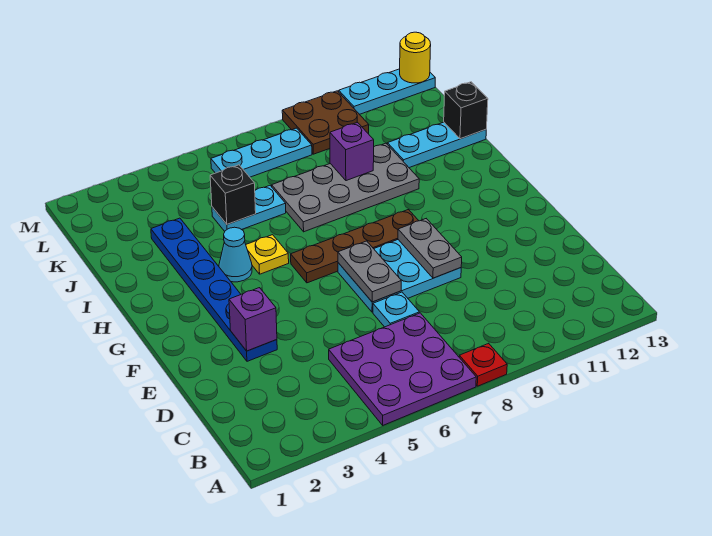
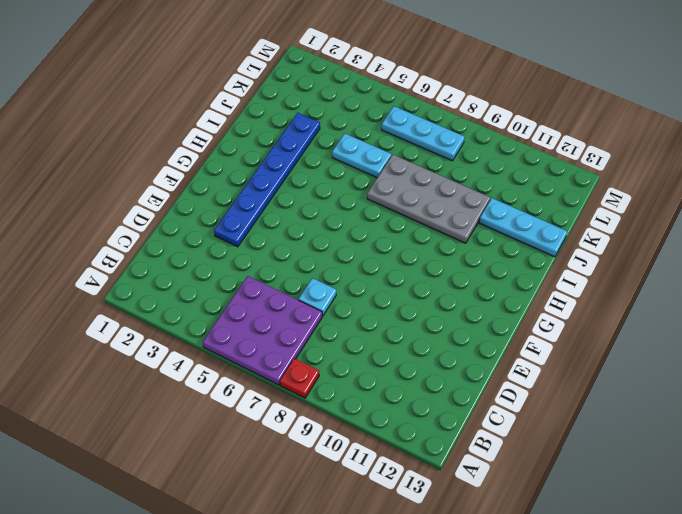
none -> cyan 2x3 plate [338,240,461,312]
none -> brown 1x4 plate [291,210,419,283]
none -> cyan 1x1 cone [219,227,252,282]

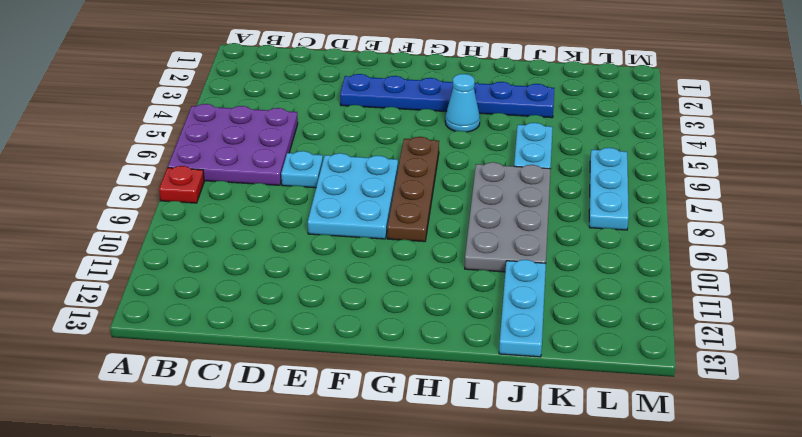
none -> yellow 1x1 plate [246,235,289,274]
none -> brown 2x2 plate [282,91,369,154]
none -> cyan 1x3 plate [339,69,435,114]

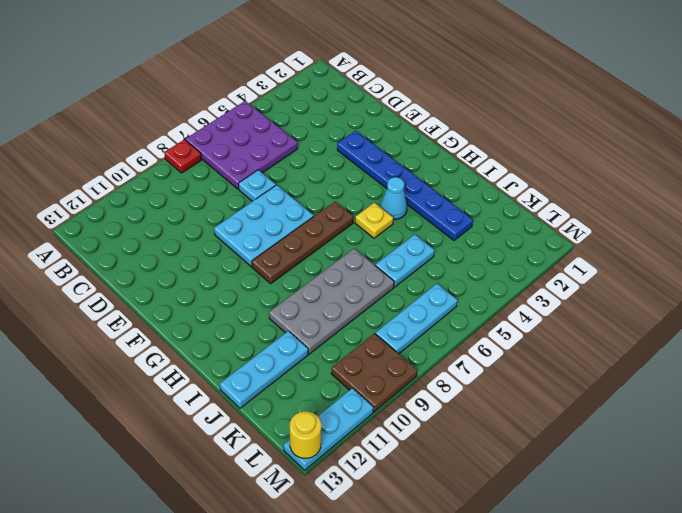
none -> purple 1x1 brick [229,288,277,351]
none -> grey 1x2 plate [338,241,401,302]
none -> grey 1x2 plate [398,219,462,278]

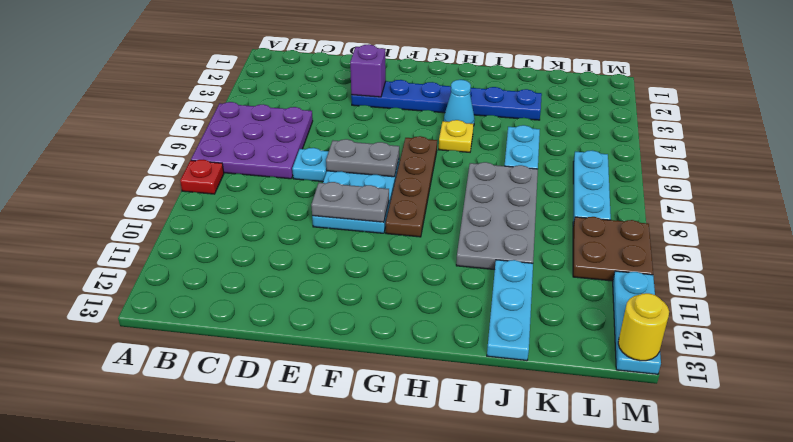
none -> black 1x1 brick [210,165,256,224]
none -> purple 1x1 brick [330,123,374,181]
none -> black 1x1 brick [444,82,488,139]

